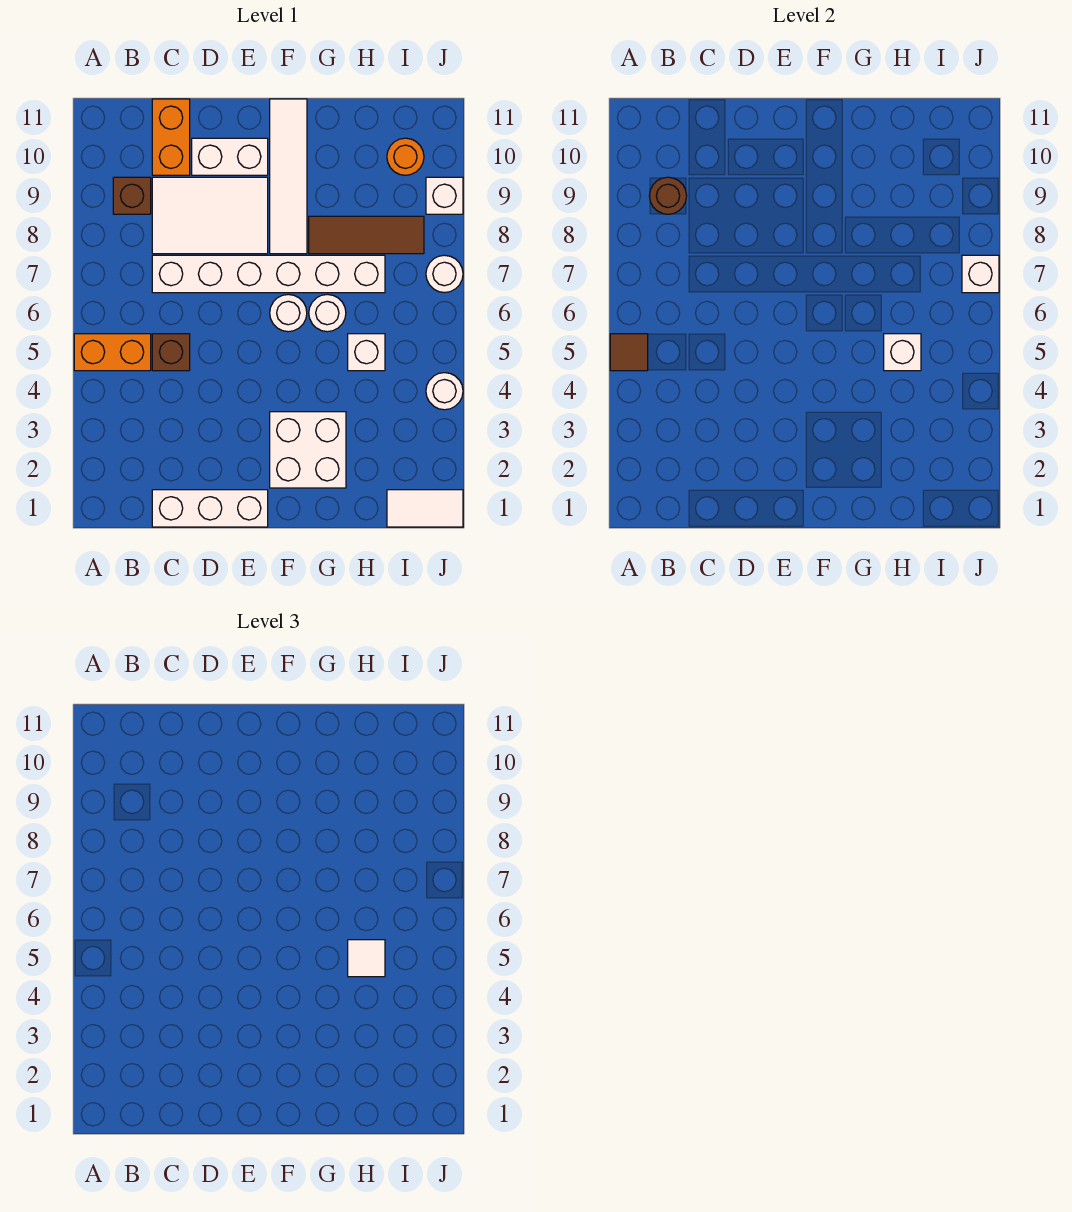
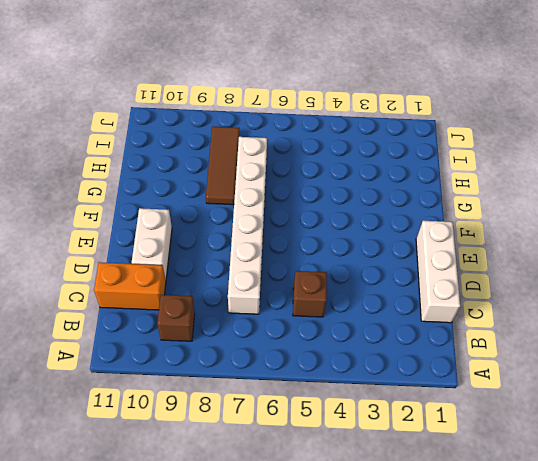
none -> orange 1x2 brick [74,334,151,371]
none -> white 2x3 tile [152,177,268,254]
none -> white 2x2 brick [270,412,346,488]

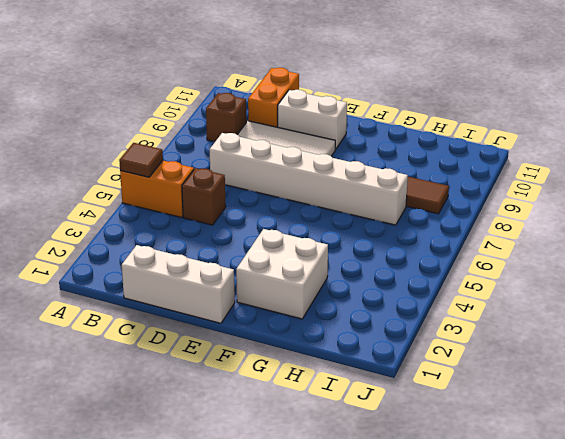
none -> white 1x1 round brick [270,294,307,332]
none -> white 1x4 tile [270,99,307,254]
none -> white 1x1 round brick [309,294,346,332]

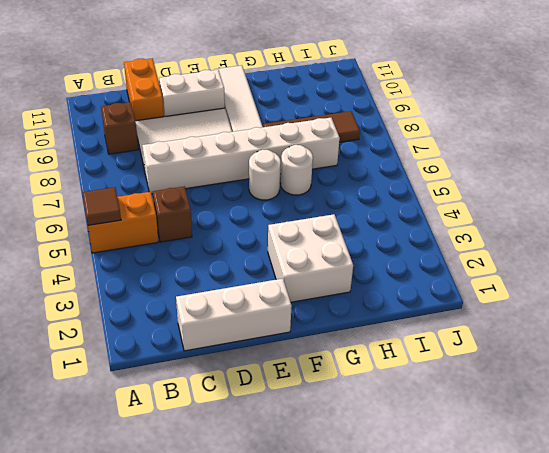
none -> white 1x1 brick [348,334,385,371]
none -> white 1x2 tile [387,490,463,527]
none -> orange 1x1 round brick [387,138,424,175]

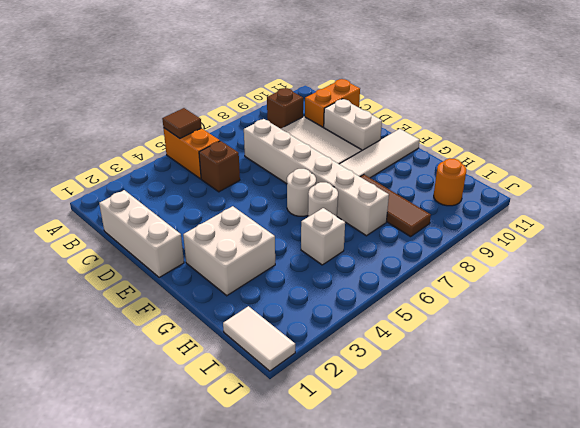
none -> white 1x1 round brick [426,373,463,410]
none -> white 1x1 round brick [426,255,463,293]
none -> white 1x1 brick [426,177,463,214]

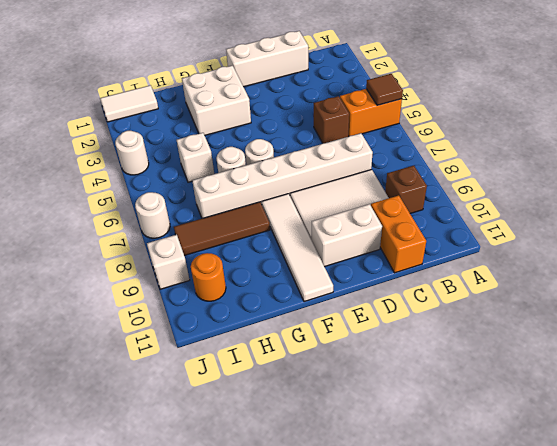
none -> brown 1x1 round brick [649,177,687,214]
none -> white 1x1 brick [884,334,921,371]
none -> white 1x1 brick [962,255,999,293]

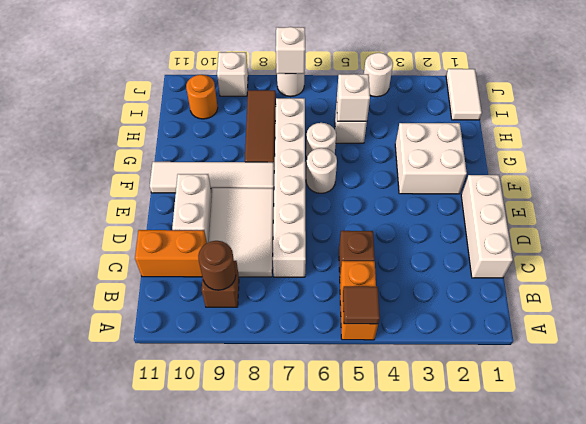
none -> white 1x1 tile [348,940,385,977]

